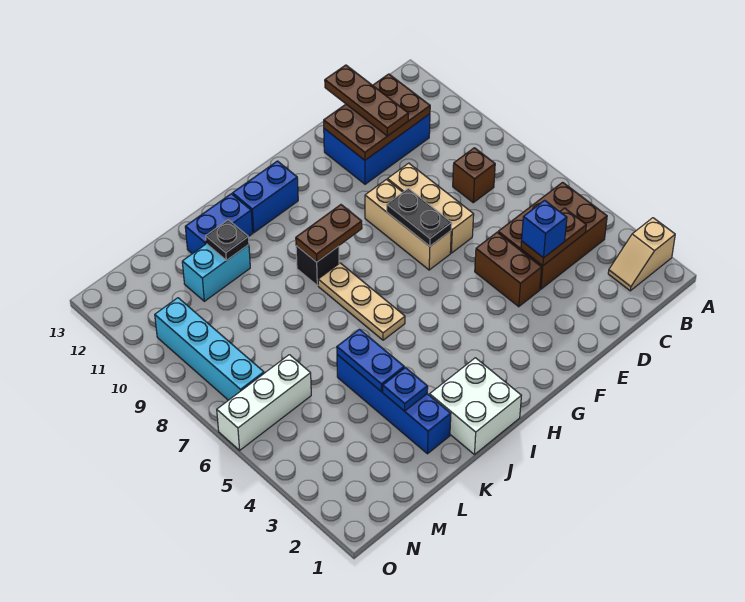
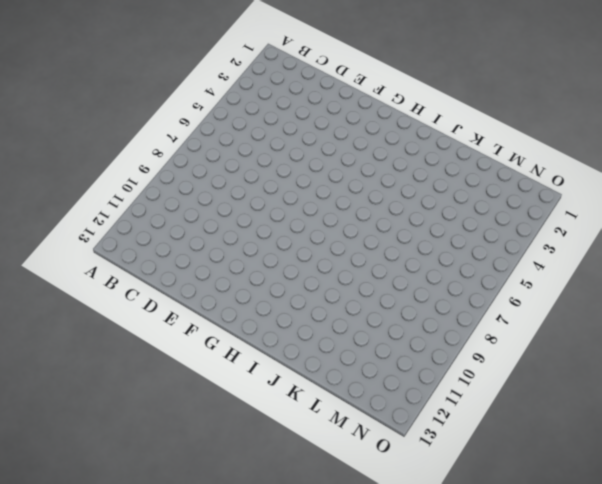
none -> tan 1x2 slope [608,218,675,291]
none -> brown 2x3 brick [498,182,607,289]
none -> brown 1x1 brick [453,148,495,203]

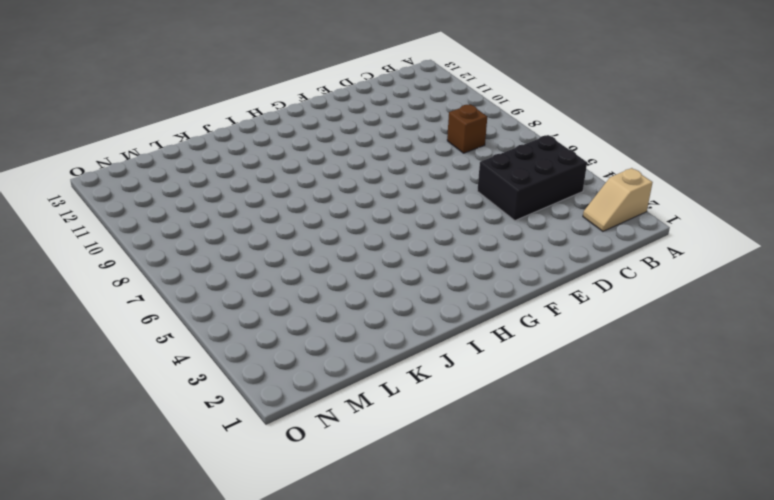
black 2x3 brick [477,135,587,221] -> brown 2x3 brick [498,182,607,289]
none -> blue 2x3 brick [324,114,430,184]
none -> brown 1x2 brick [475,232,542,307]
none -> tan 1x3 brick [388,163,474,253]

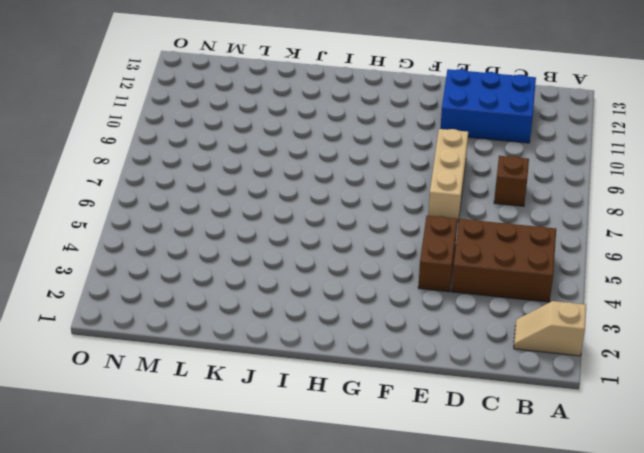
none -> tan 1x3 brick [365,179,451,270]
none -> blue 1x2 brick [232,161,298,233]
none -> white 2x2 brick [430,358,521,455]

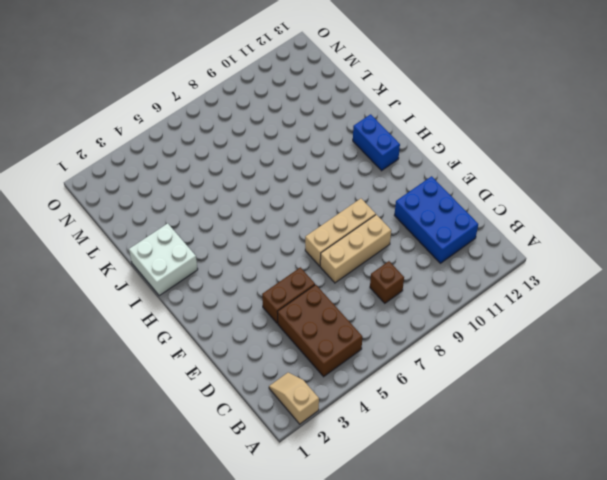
none -> tan 1x3 plate [318,263,405,340]
none -> black 1x1 brick [296,246,339,286]
none -> blue 1x2 brick [185,194,253,254]

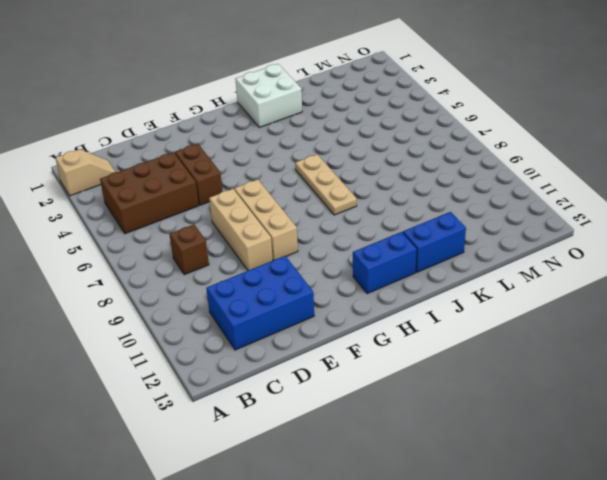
none -> black 1x1 brick [296,246,339,286]
none -> blue 1x4 brick [337,355,451,454]
none -> cyan 1x2 brick [182,244,250,301]

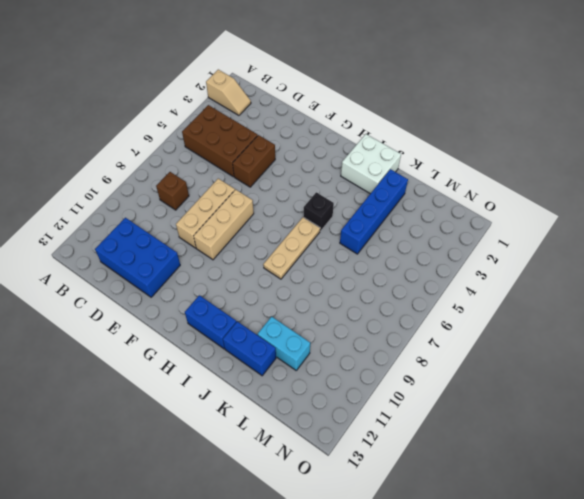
black 1x1 brick [304,192,334,231] -> black 1x1 brick moved to [296,246,339,286]
none -> white 1x3 brick [217,355,311,450]
none -> cyan 1x4 brick [155,298,264,400]
none -> brown 1x2 plate [521,208,586,266]

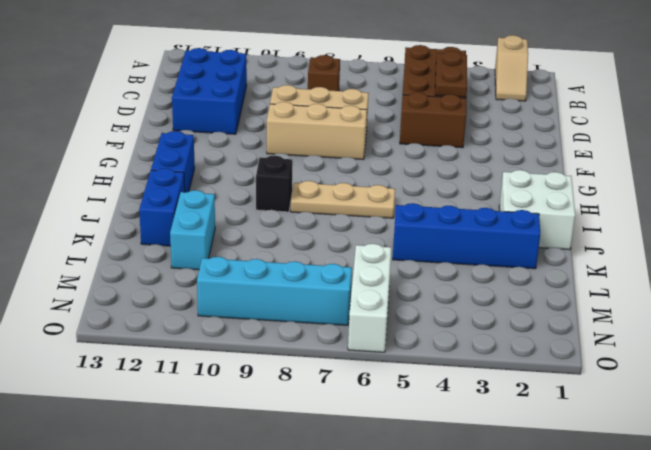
none -> brown 2x3 plate [324,74,430,160]
none -> black 1x2 plate [387,188,452,246]
none -> brown 1x2 plate [296,205,362,262]

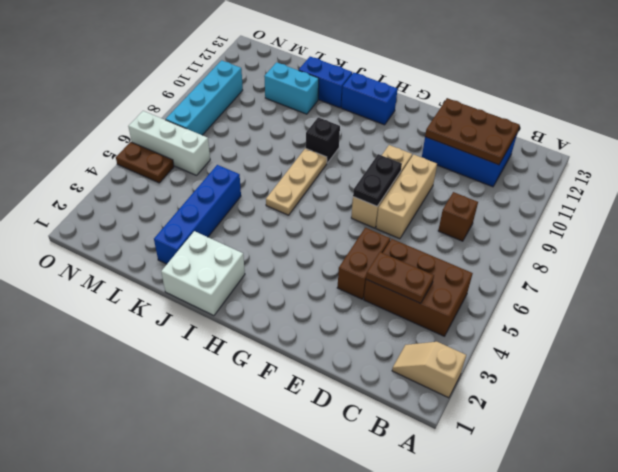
brown 1x2 plate [116,142,174,183] -> brown 1x2 plate moved to [296,205,362,262]
none -> blue 1x1 plate [383,368,428,411]
none -> blue 1x2 plate [337,329,404,391]
none -> black 1x1 plate [206,220,249,261]

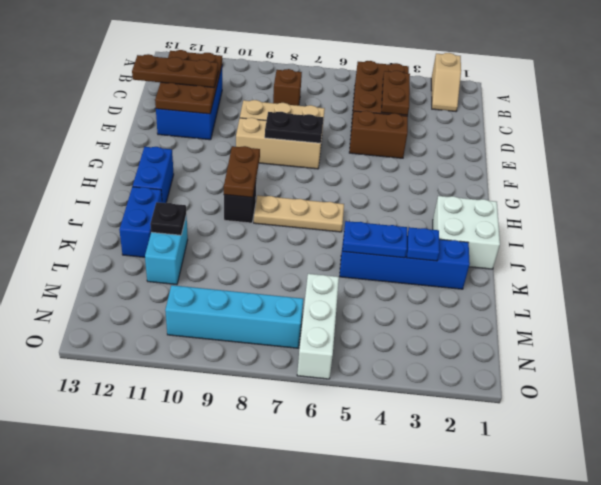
none -> blue 1x1 brick [522,200,567,258]

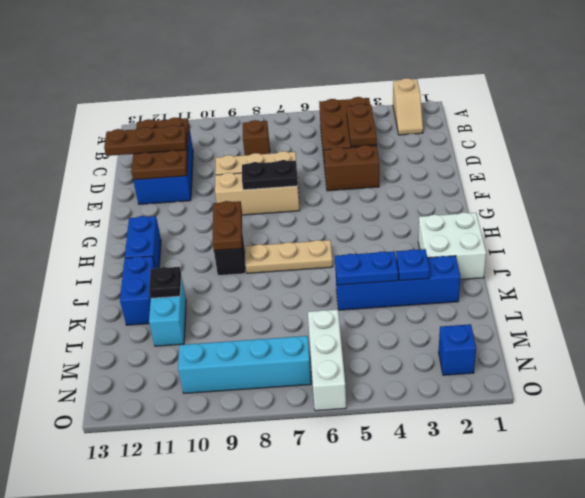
blue 1x1 brick [439,324,476,375] -> blue 1x1 brick moved to [522,200,567,258]

